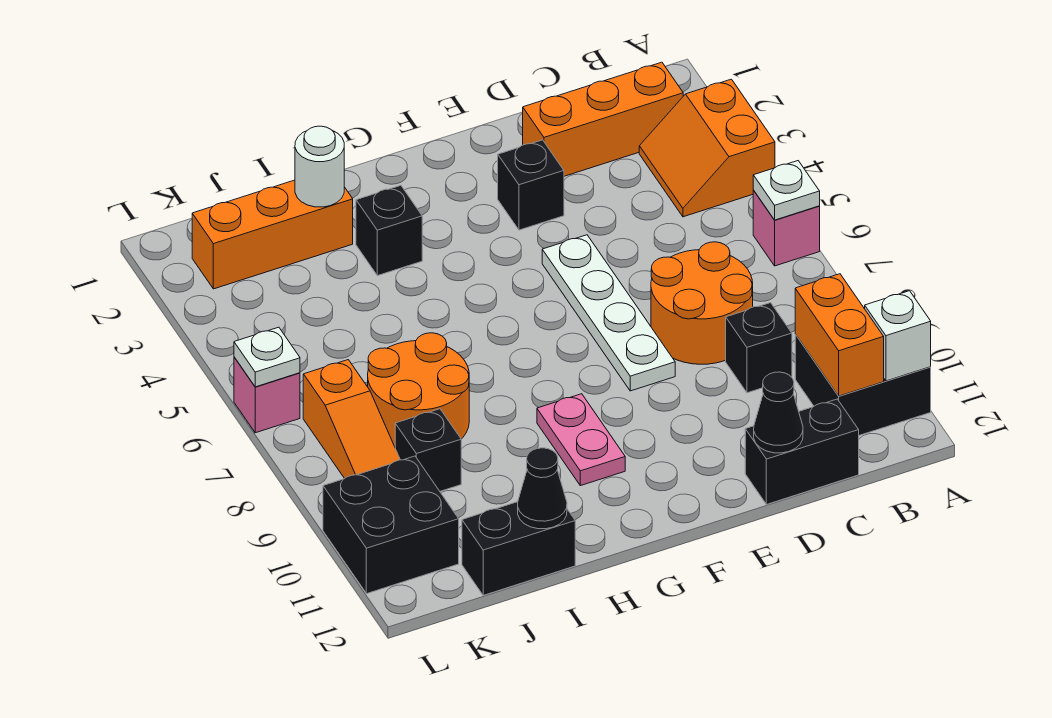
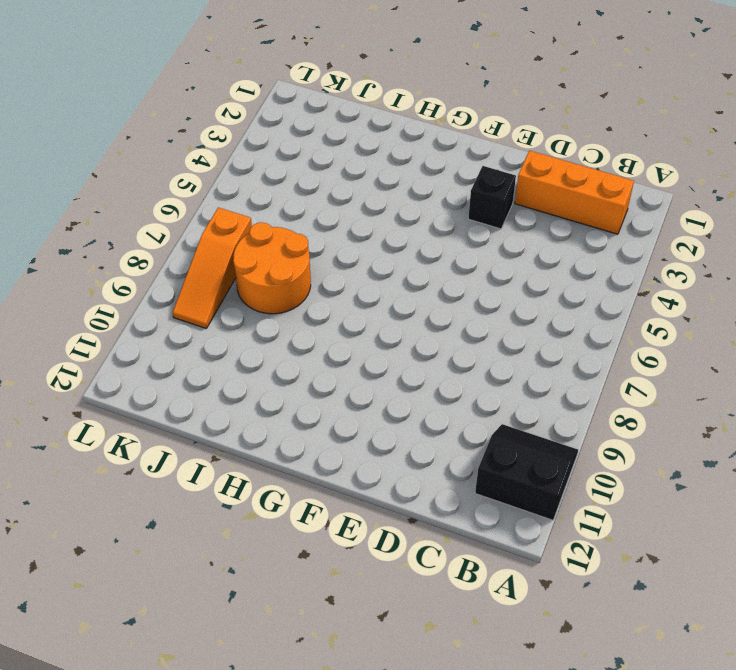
black 2x2 slope [475,424,578,520] -> black 2x2 brick [795,334,931,435]
none -> orange 2x2 slope [639,79,775,217]
none -> pink 1x1 brick [753,190,820,266]
none -> orange 2x2 round brick [651,242,753,364]

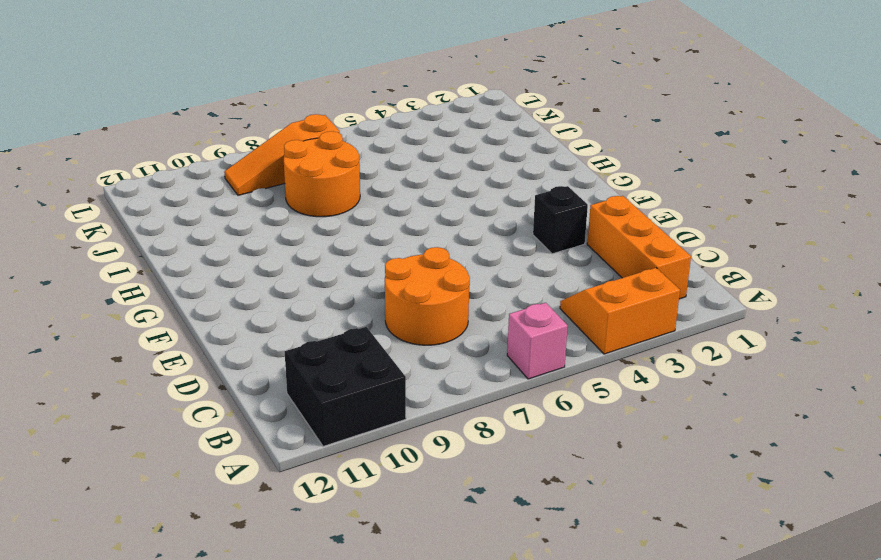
none -> black 1x1 brick [726,303,792,393]
none -> black 1x2 brick [745,399,859,504]
none -> white 1x4 plate [542,235,675,391]

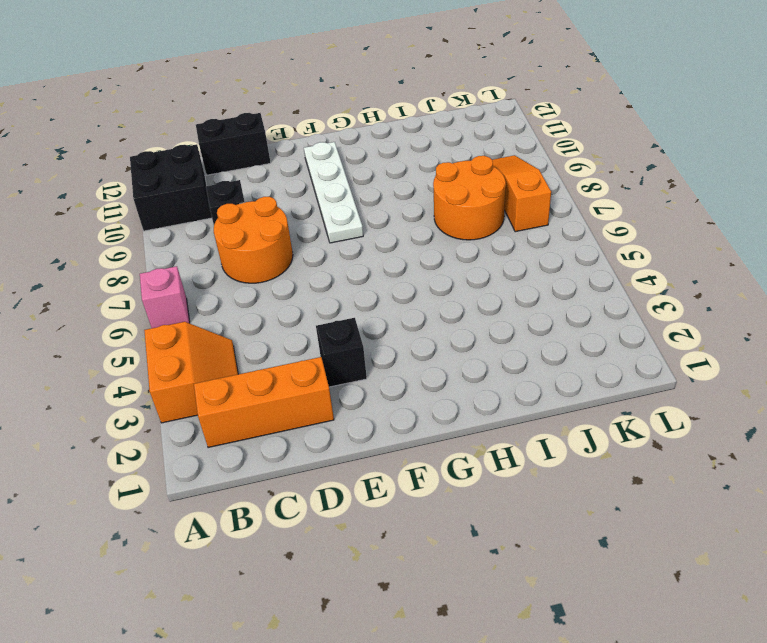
white 1x4 plate [304,142,363,243] -> white 1x4 plate moved to [542,235,675,391]
none -> pink 1x2 plate [537,394,625,486]
none -> black 1x1 brick [356,185,422,276]
none -> orange 1x3 brick [192,180,353,289]

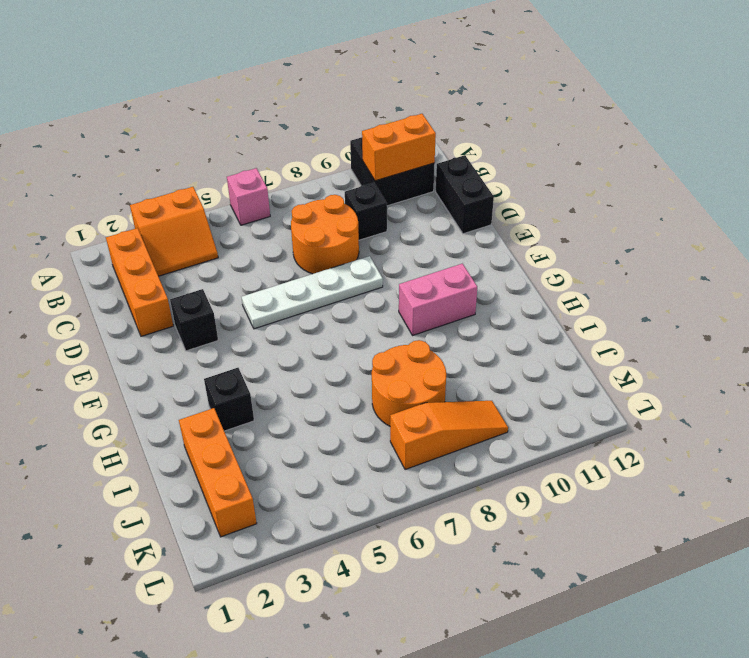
pink 1x2 brick [399,263,477,336] -> pink 1x2 plate [537,394,625,486]
none -> black 1x2 brick [462,502,575,595]
none -> black 1x1 brick [395,409,461,491]
none -> black 2x2 brick [323,456,459,594]

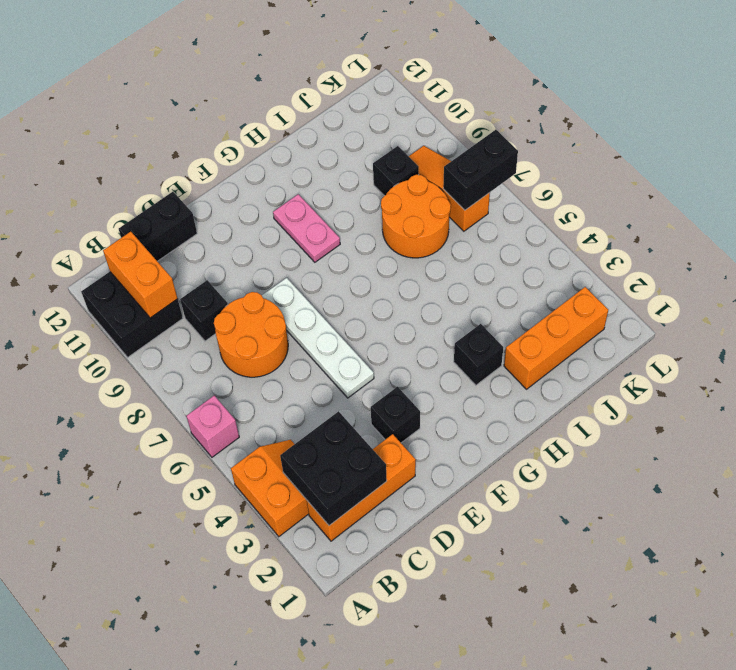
black 2x2 brick [280,411,387,526] -> black 2x2 brick moved to [323,456,459,594]
black 1x2 brick [443,130,518,210] -> black 1x2 brick moved to [462,502,575,595]
none -> pink 1x1 brick [234,357,300,433]
none -> white 1x1 plate [753,161,820,220]
none -> white 1x1 brick [865,291,931,381]

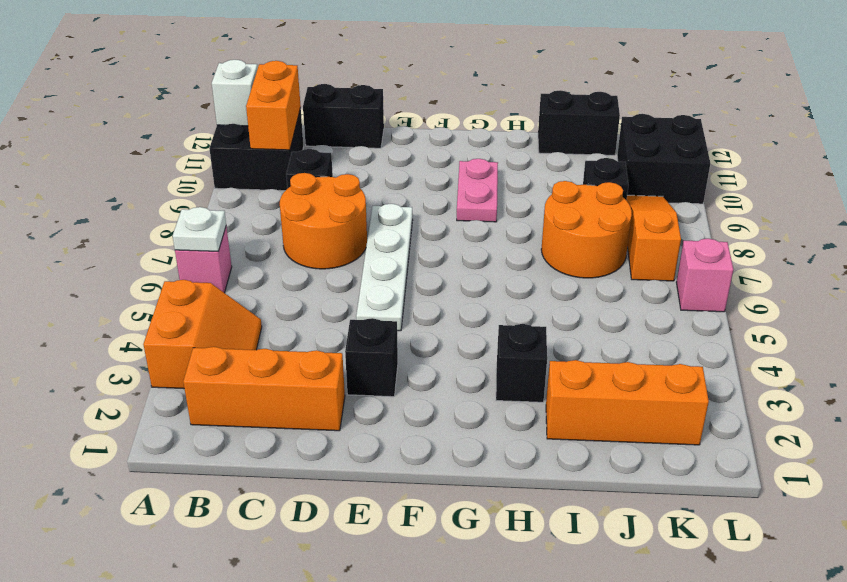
none -> black 1x1 cone [754,372,803,453]
none -> white 1x1 round brick [295,126,344,207]
none -> black 1x1 cone [518,448,567,529]

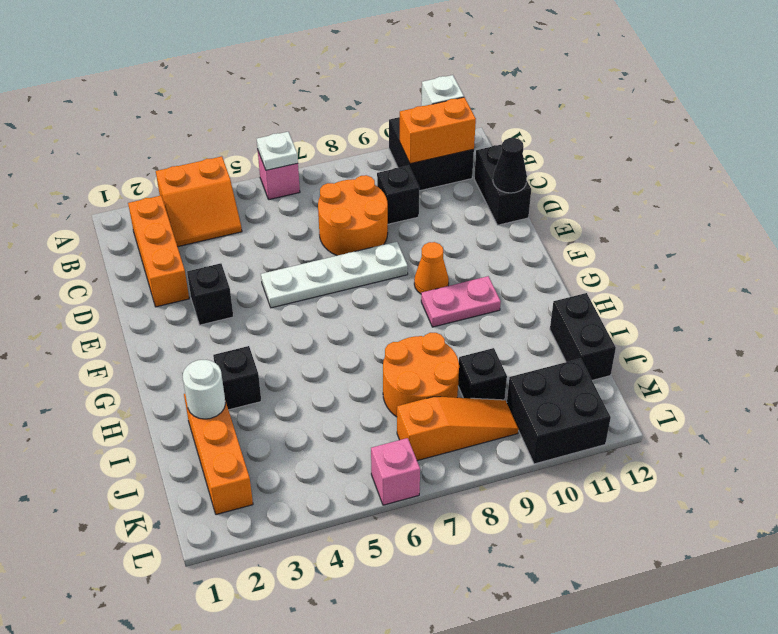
orange 1x1 cone [414,242,449,294] -> none
none -> black 1x1 cone [518,448,567,529]
none -> white 1x1 plate [234,327,300,387]

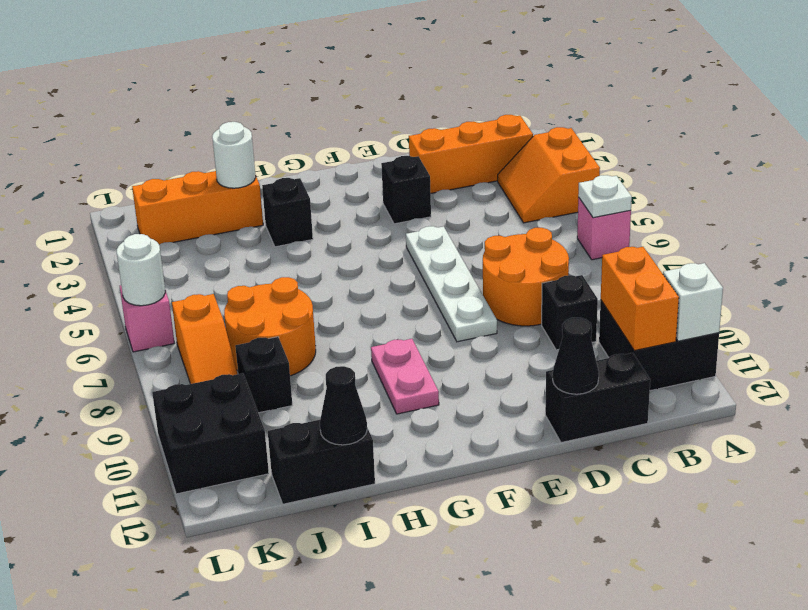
white 1x1 round brick [117,234,165,306] -> white 1x1 plate [234,327,300,387]

